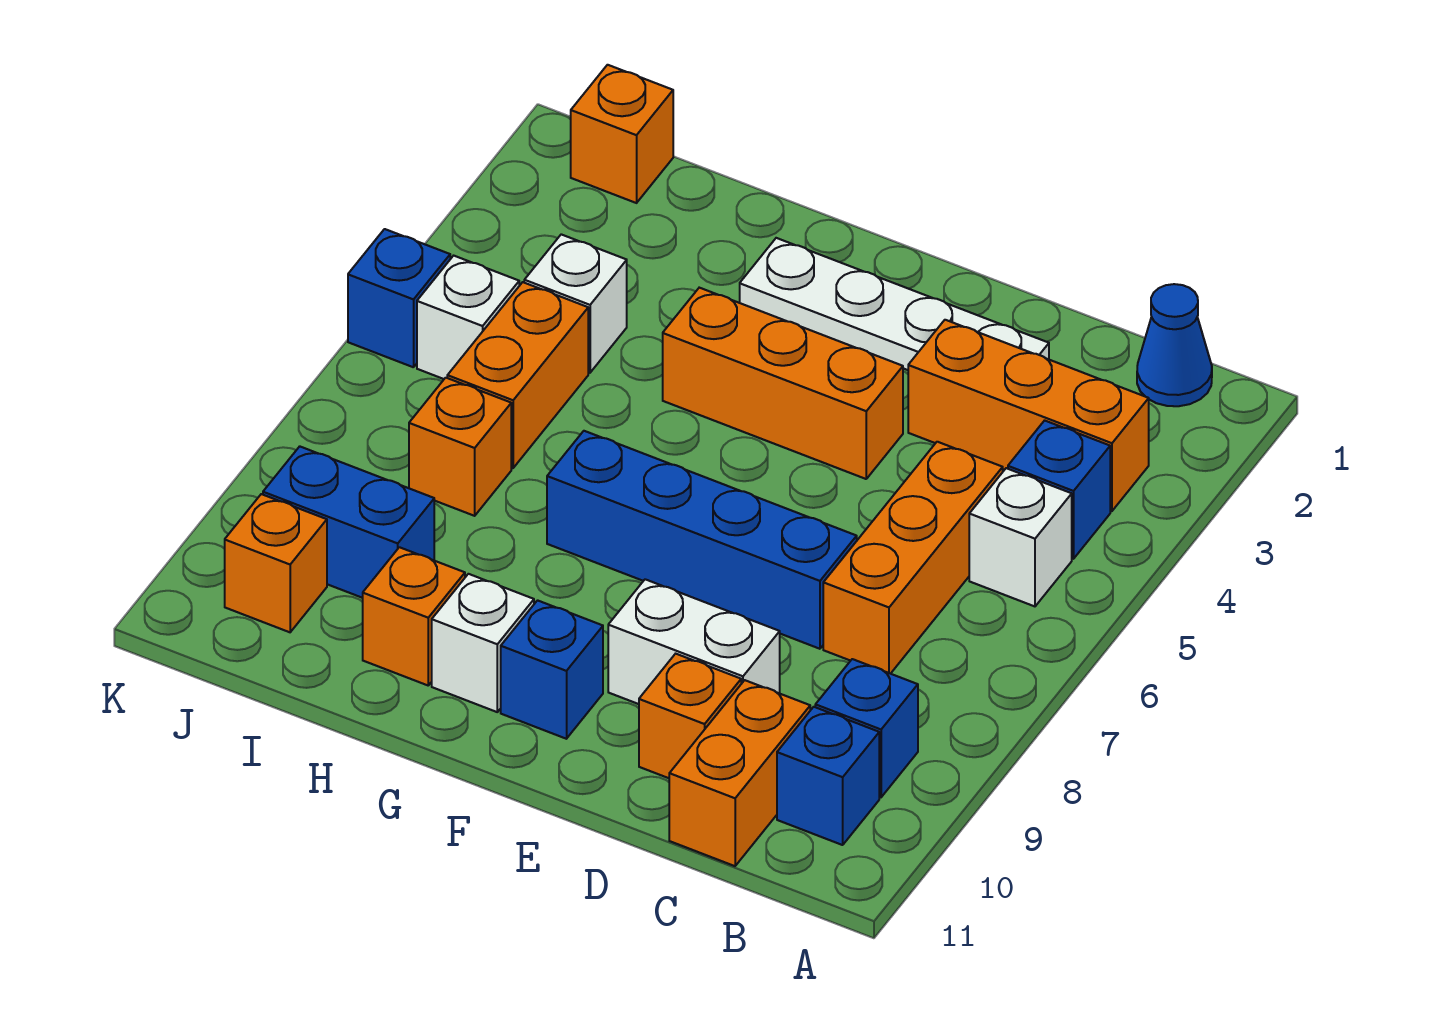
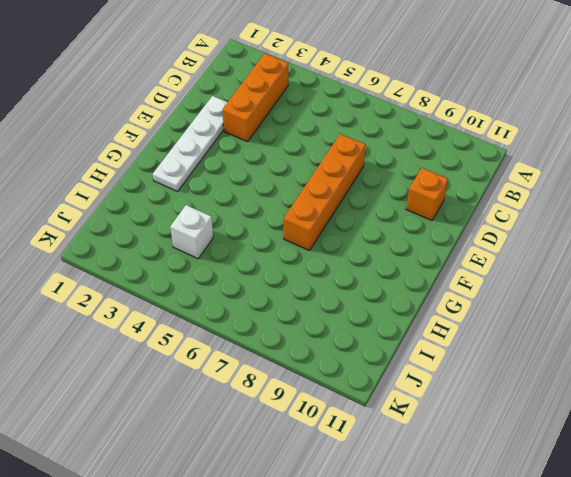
orange 1x4 brick [284,134,366,251] -> blue 1x4 brick [547,431,857,649]
none -> blue 1x1 cone [1137,284,1212,406]
none -> blue 1x1 brick [1008,420,1110,559]
none -> white 1x1 brick [969,468,1072,606]

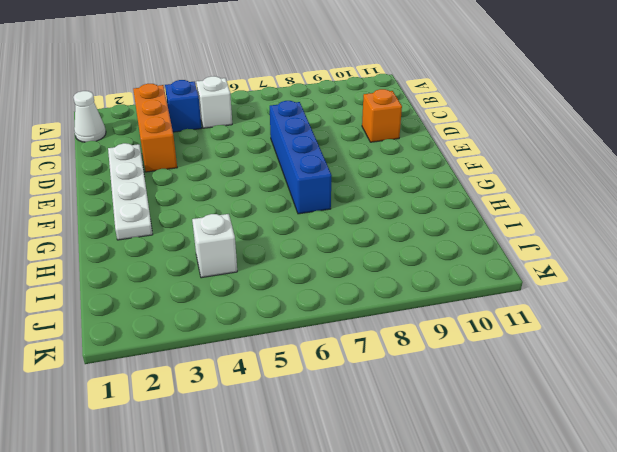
white 1x1 cone [74,91,106,142] -> blue 1x1 cone [1137,284,1212,406]
none -> blue 1x1 brick [815,659,918,797]
none -> blue 1x1 brick [777,707,879,845]
none -> orange 1x3 brick [823,442,1003,674]

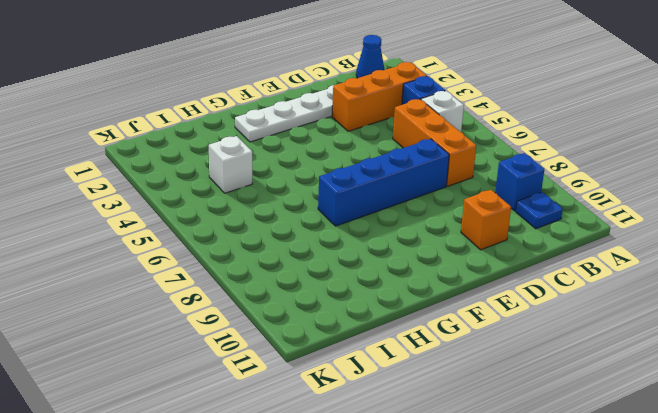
blue 1x1 plate [516,192,563,229] -> blue 1x1 brick [777,707,879,845]
none -> orange 1x2 brick [669,680,810,866]
none -> white 1x2 brick [608,579,780,704]
none -> orange 1x3 brick [663,288,903,479]

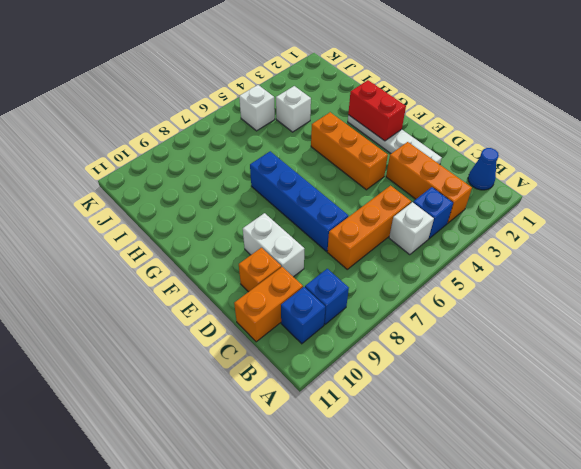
red 1x2 brick [348,80,406,141] -> none
none -> blue 1x1 brick [501,600,603,739]
none -> white 1x1 brick [432,574,534,712]
none -> orange 1x1 brick [363,547,465,685]

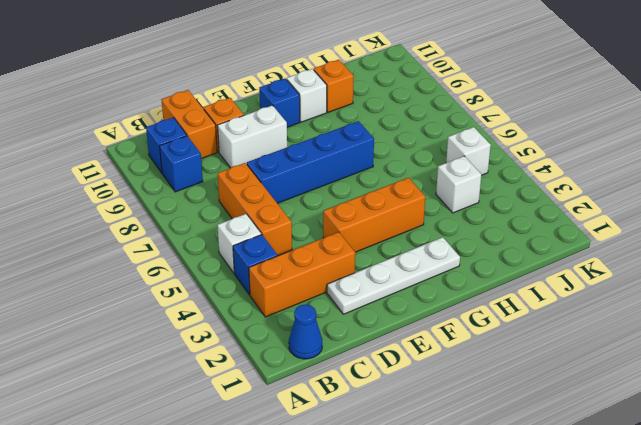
none -> orange 1x2 brick [447,282,588,468]
none -> orange 1x1 brick [409,378,511,516]
none -> blue 1x2 brick [263,446,434,598]

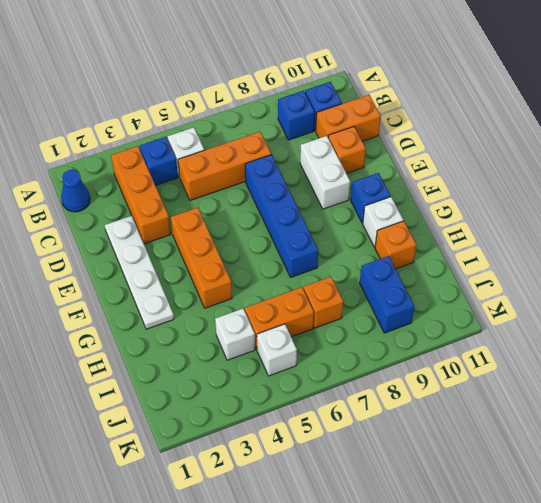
none -> orange 1x1 brick [571,65,673,203]
none -> orange 1x1 brick [225,494,327,632]
none -> blue 1x1 brick [348,229,450,367]

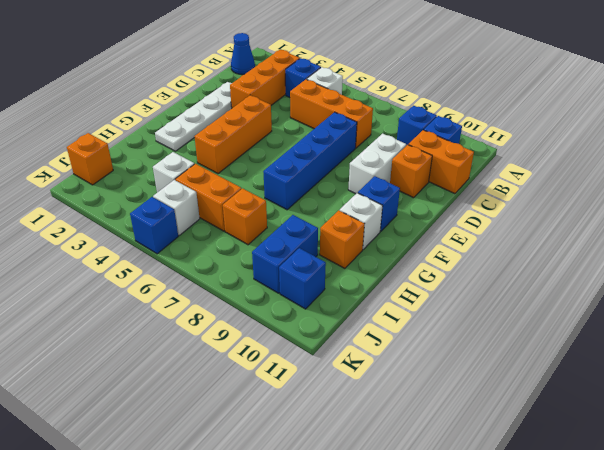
blue 1x1 brick [279,248,326,309] -> orange 1x1 brick [225,494,327,632]

